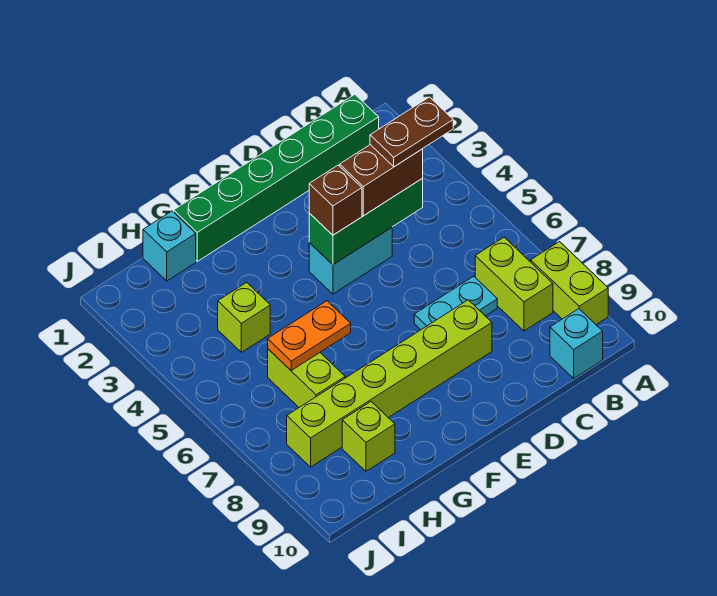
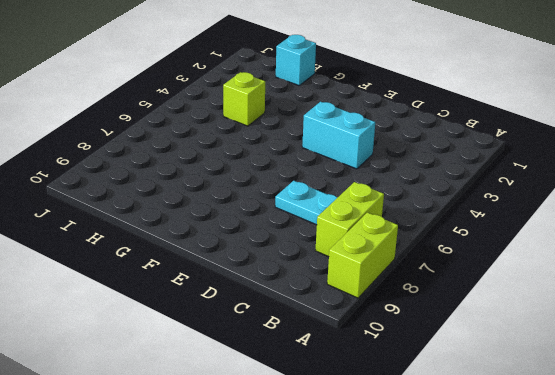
none -> green 1x6 brick [174,94,379,261]
none -> cyan 1x1 brick [550,309,603,378]
none -> lime 1x6 brick [287,300,492,467]

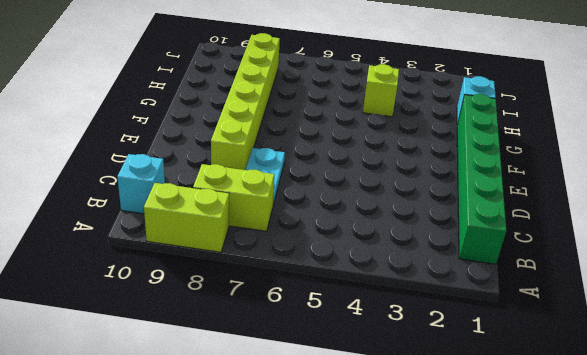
none -> cyan 1x2 brick [309,228,392,294]
none -> lime 1x2 brick [268,349,345,407]
none -> lime 1x1 brick [342,402,395,471]

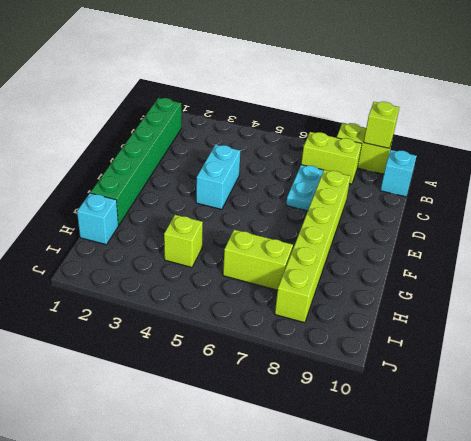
lime 1x1 brick [364,102,400,148] -> lime 1x1 brick moved to [342,402,395,471]
none -> green 1x3 brick [309,178,423,265]
none -> orange 1x2 plate [268,301,351,370]
none -> brown 1x2 brick [340,145,423,216]

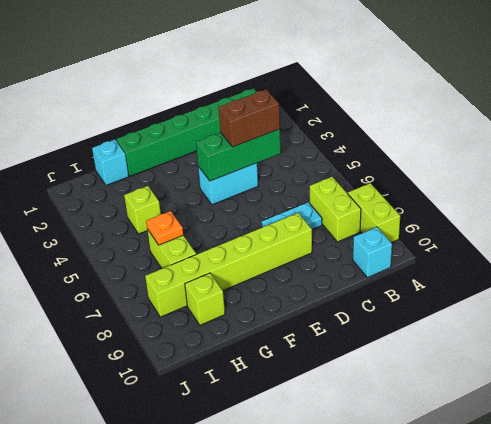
orange 1x1 plate [146,211,183,245] -> orange 1x2 plate [268,301,351,370]
none -> brown 1x1 brick [309,165,362,235]
none -> brown 1x2 plate [370,97,453,167]

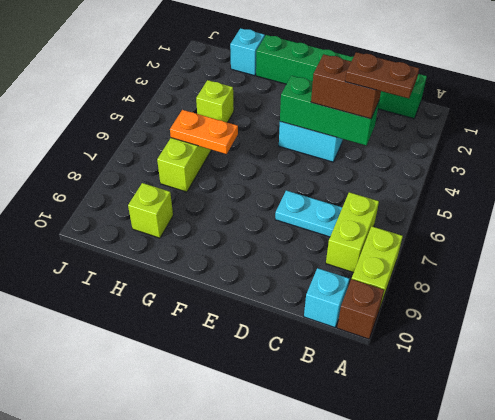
brown 1x1 brick [337,279,384,339] -> brown 1x1 brick moved to [309,165,362,235]
none -> lime 1x6 brick [287,300,492,467]

